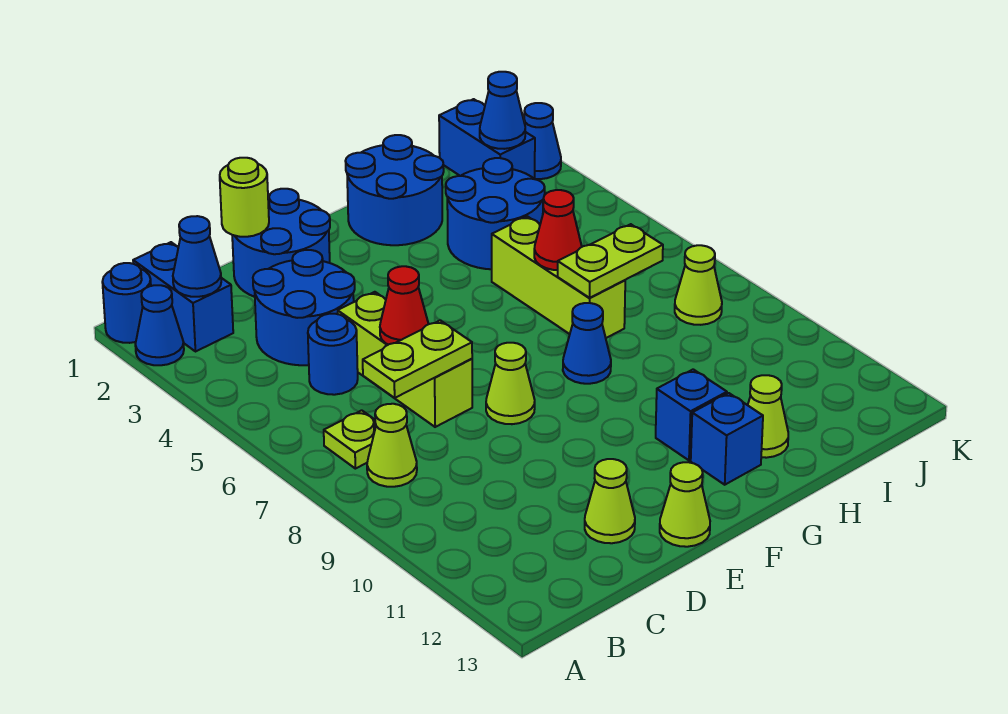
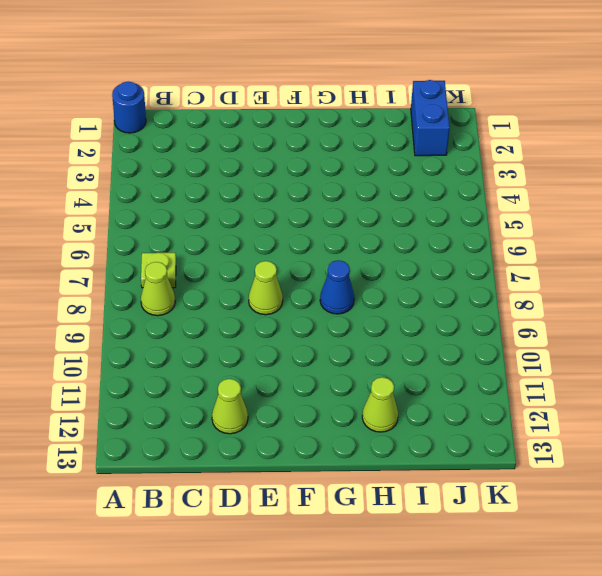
none -> blue 1x1 cone [135,285,184,365]
none -> blue 1x2 brick [133,242,233,351]
none -> blue 2x2 round brick [253,250,355,365]

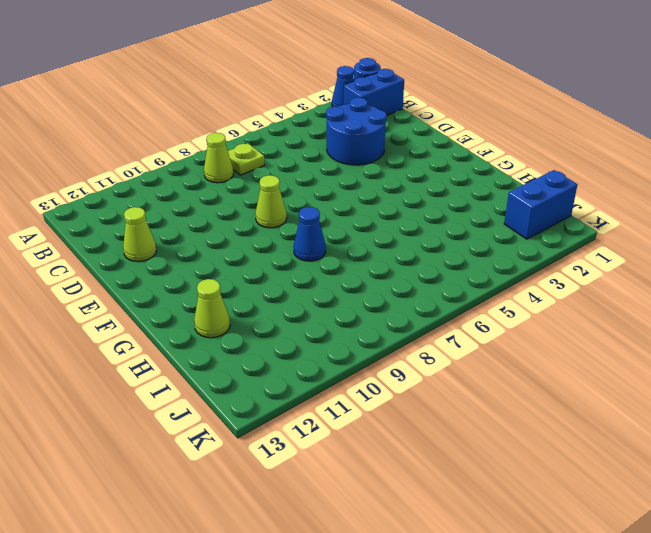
none -> blue 1x1 round brick [308,314,358,395]
none -> blue 2x2 round brick [232,189,330,297]
none -> lime 1x3 brick [338,292,472,427]

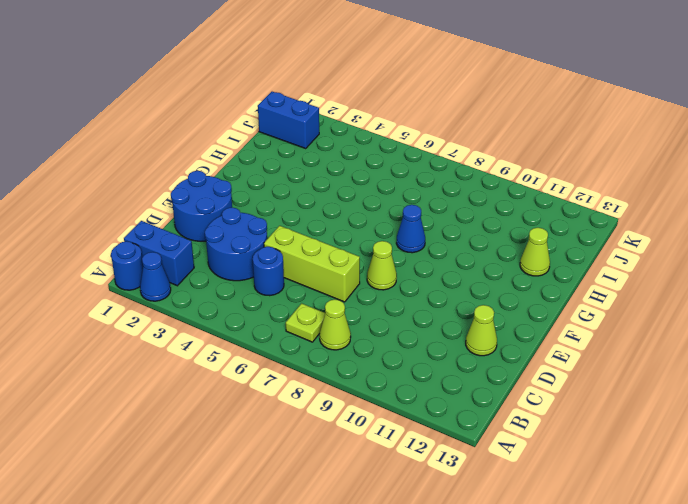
none -> lime 1x1 cone [660,462,710,547]
none -> blue 2x2 round brick [346,135,444,245]
none -> blue 1x1 brick [656,369,727,460]

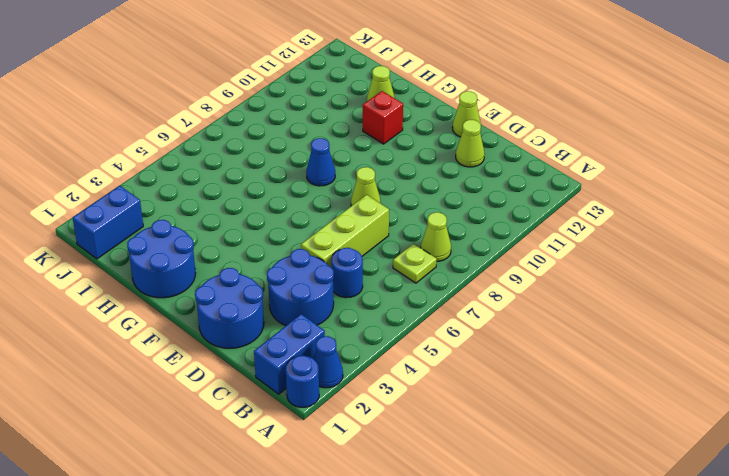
red 1x1 brick [363,91,403,144] -> blue 1x1 brick [656,369,727,460]
none -> blue 1x1 brick [691,393,763,485]
none -> blue 2x2 round brick [446,158,545,269]
none -> lime 1x3 brick [492,216,625,338]

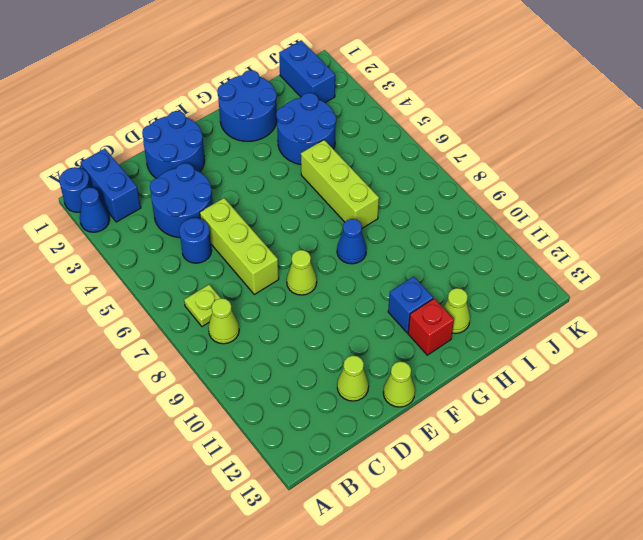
red 1x1 brick [408,298,454,355] -> blue 1x1 brick [691,393,763,485]
none -> lime 1x1 cone [675,245,722,325]
none -> blue 1x1 cone [524,103,561,179]
none -> blue 1x1 cone [173,216,221,297]

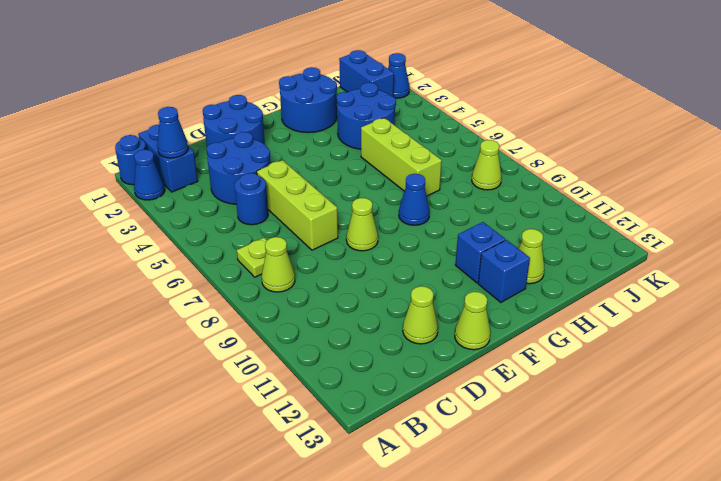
none -> lime 1x2 plate [363,320,472,398]
none -> lime 1x1 round brick [220,158,269,237]
none -> red 1x1 cone [380,266,428,345]

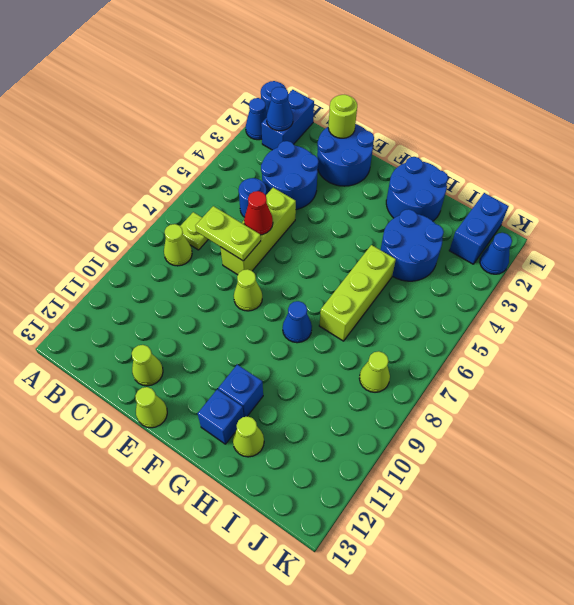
none -> red 1x1 cone [534,190,582,270]
none -> lime 1x2 plate [558,224,663,298]
none -> blue 1x1 cone [480,72,525,149]

